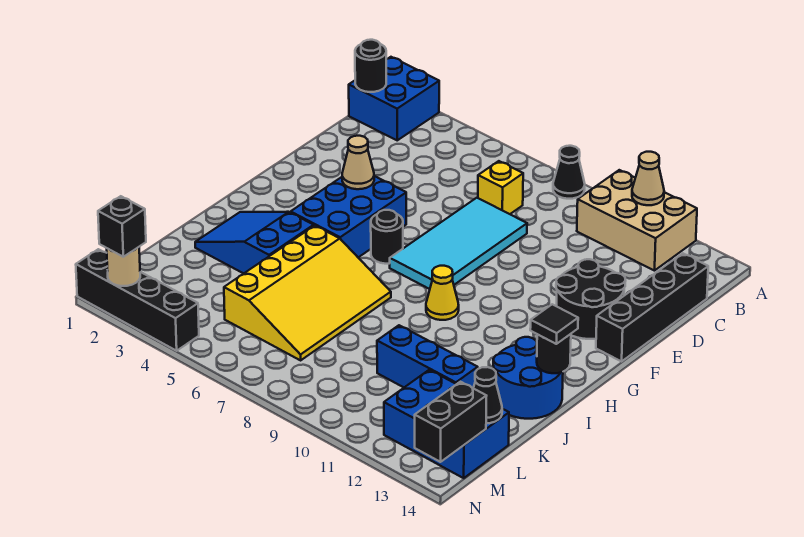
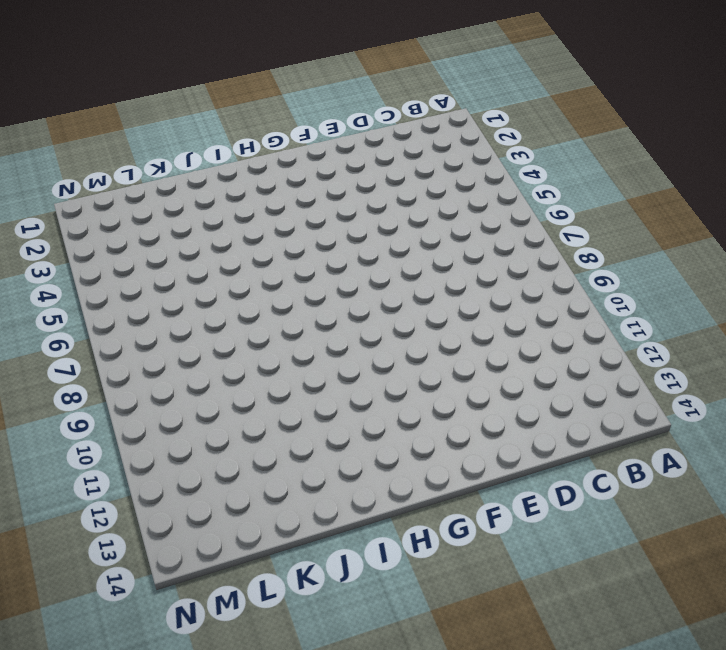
none -> blue 2x2 brick [349,57,439,140]
none -> black 1x1 cone [553,146,585,199]
none -> tan 2x3 brick [577,170,697,271]

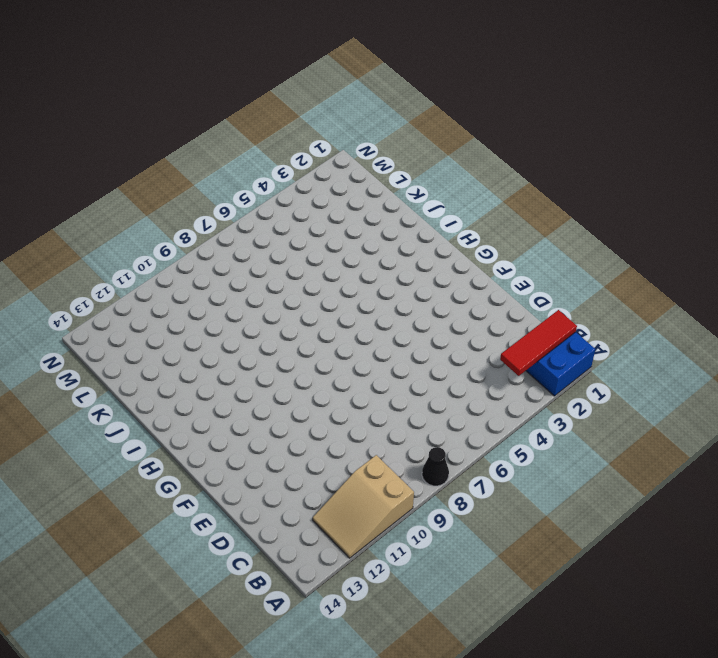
tan 2x3 slope [313,455,414,558] -> tan 2x3 brick [577,170,697,271]
red 1x3 tile [500,310,577,376] -> black 1x1 round brick [355,40,386,92]
none -> yellow 1x1 brick [478,161,523,214]
none -> black 1x4 brick [596,253,708,361]
none -> cyan 2x4 tile [390,198,527,289]

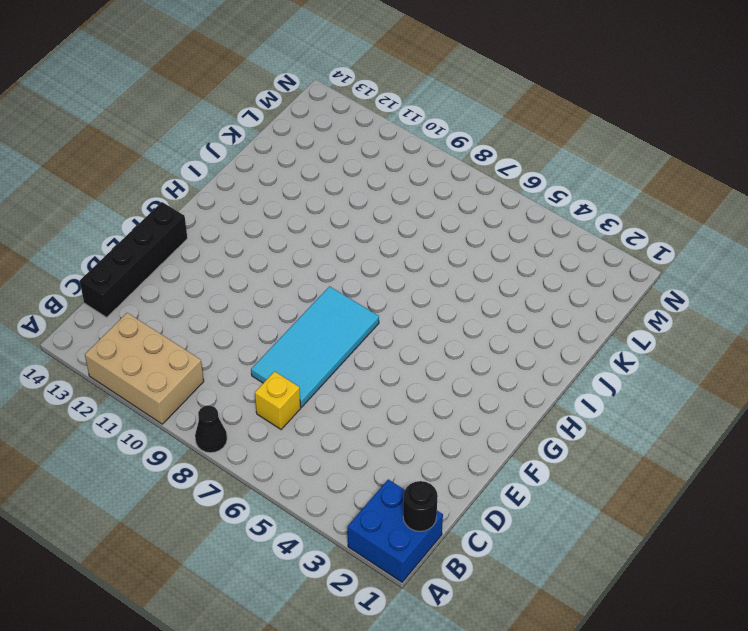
none -> black 2x2 round brick [556,259,626,339]
none -> blue 2x3 brick [291,176,406,257]
none -> black 1x1 round brick [371,210,403,264]

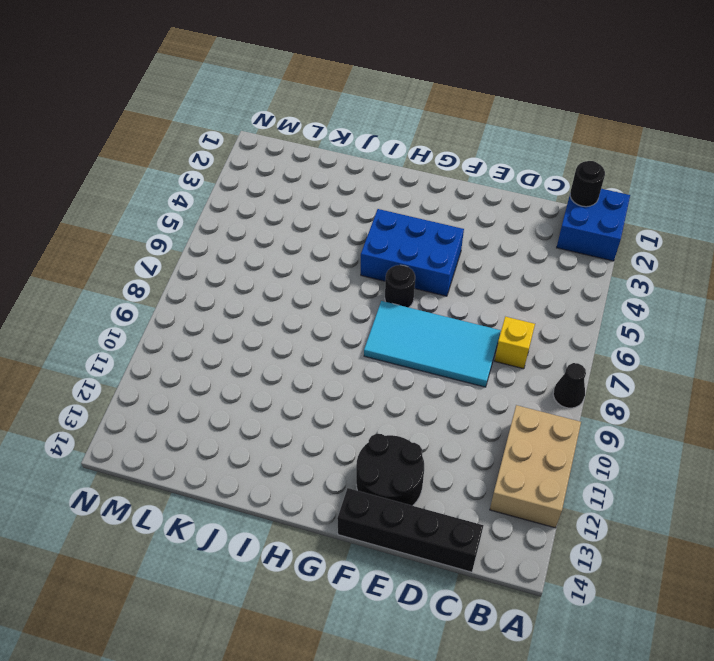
none -> yellow 1x1 cone [426,266,459,320]
none -> blue 2x3 slope [195,212,314,274]
none -> yellow 3x4 slope [224,226,391,360]

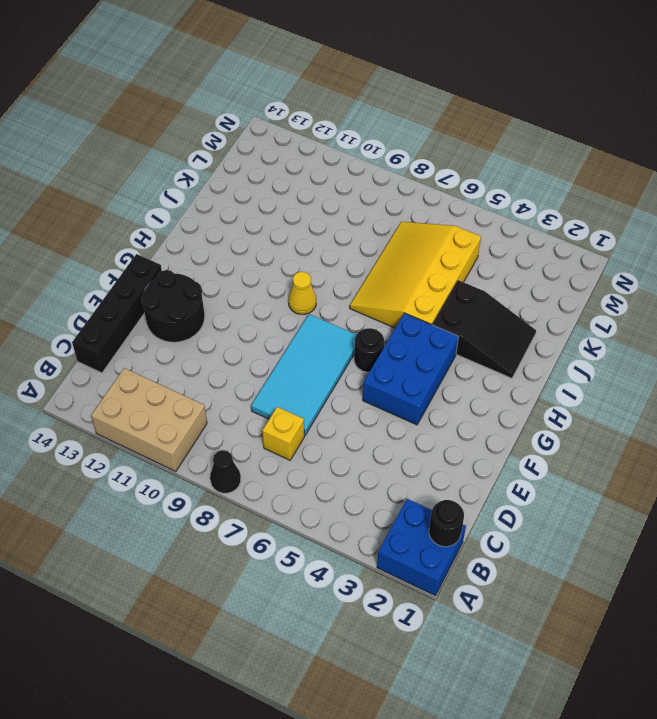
black 2x3 slope [432,280,536,378] -> blue 2x3 slope [195,212,314,274]
none -> blue 2x2 round brick [493,337,563,419]
none -> blue 1x3 brick [377,325,478,388]
none -> blue 2x3 brick [384,370,509,478]

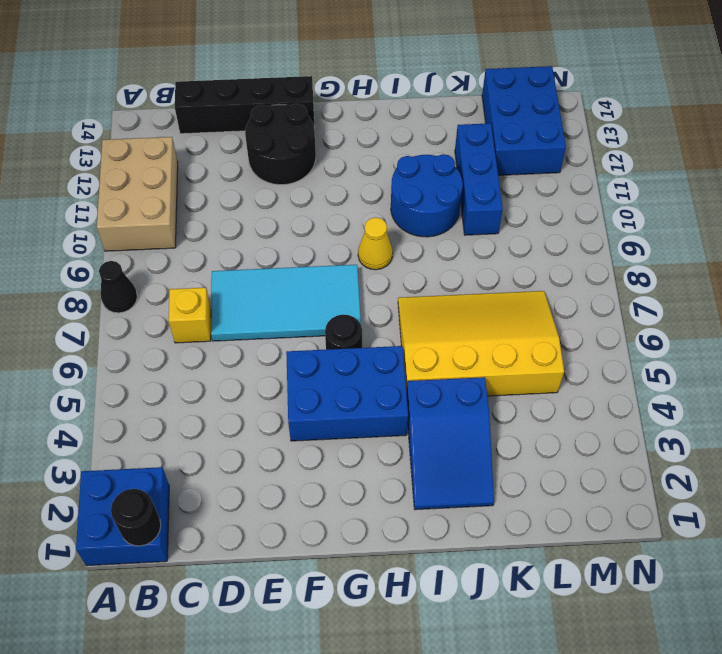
blue 2x2 round brick [391,154,463,237] -> blue 2x2 round brick moved to [493,337,563,419]
none -> black 1x4 brick [76,249,199,351]
none -> tan 1x1 cone [632,152,664,205]
none -> tan 1x1 cone [342,136,374,189]

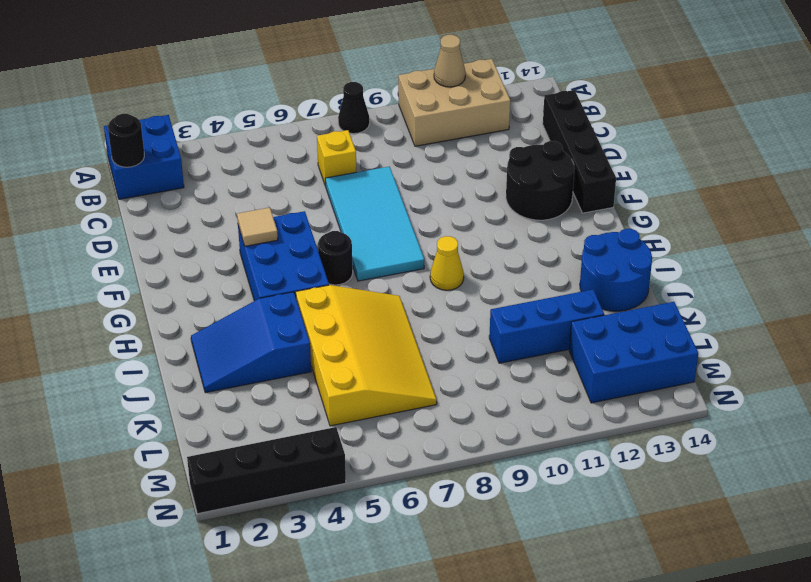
tan 1x1 tile [237,208,278,246] -> tan 1x1 cone [342,136,374,189]
none -> black 1x1 round brick [537,334,571,373]
none -> black 1x1 cone [474,367,502,423]
none -> black 1x2 brick [415,382,486,462]

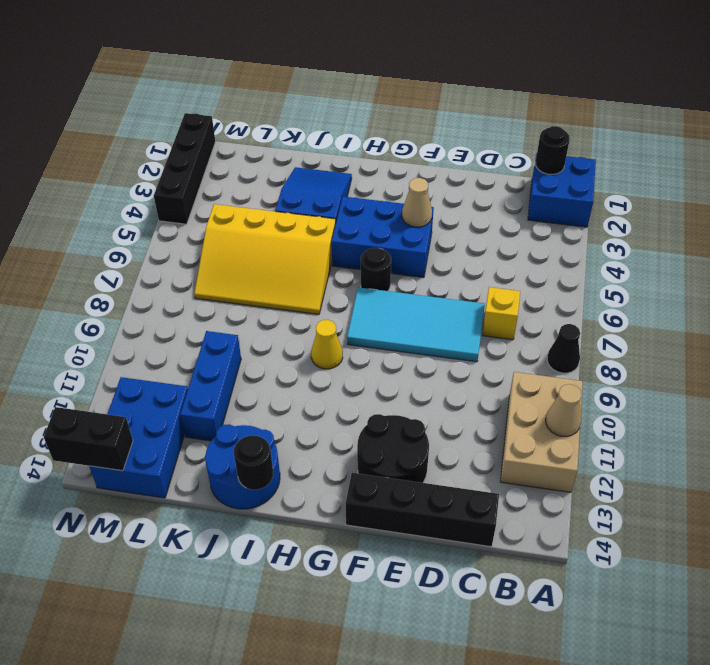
none -> black 1x1 cone [474,367,502,423]
none -> tan 1x1 round brick [107,247,140,286]
none -> black 1x1 tile [530,304,578,344]

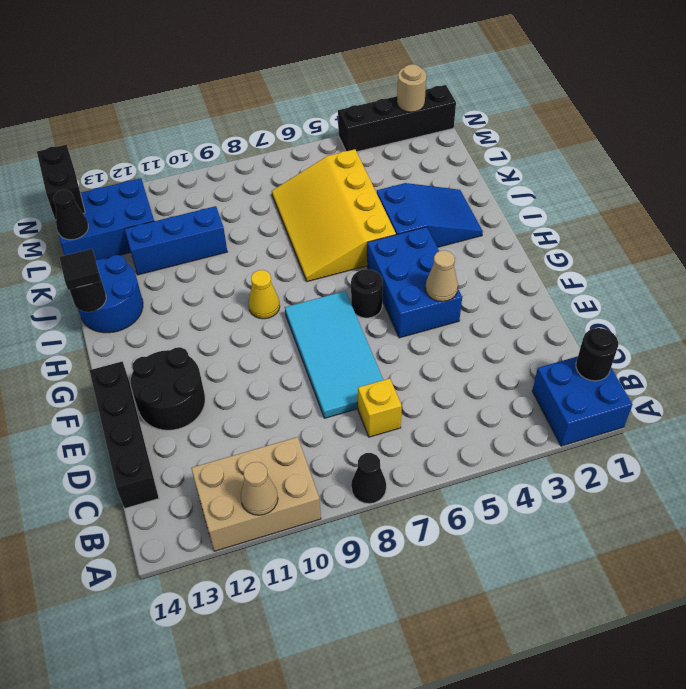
none -> black 1x1 brick [98,196,146,257]

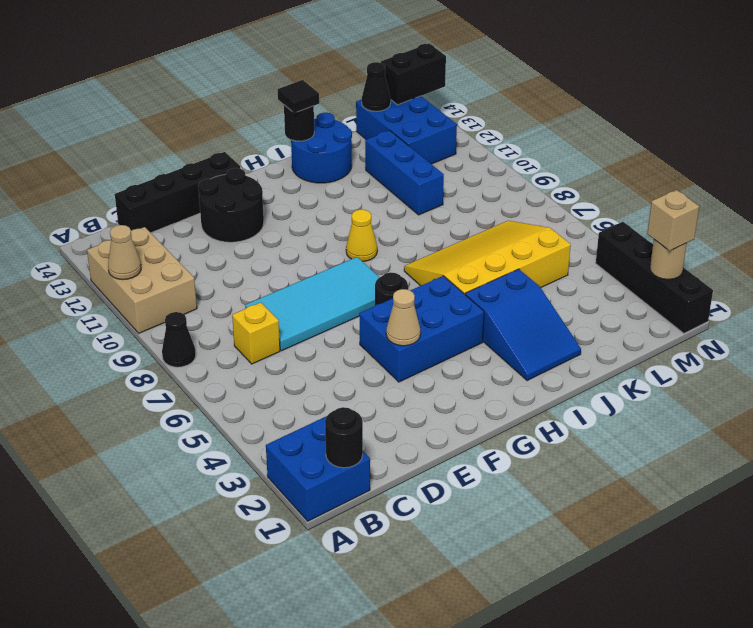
tan 1x1 brick [647,190,699,251] -> black 1x1 brick [98,196,146,257]

